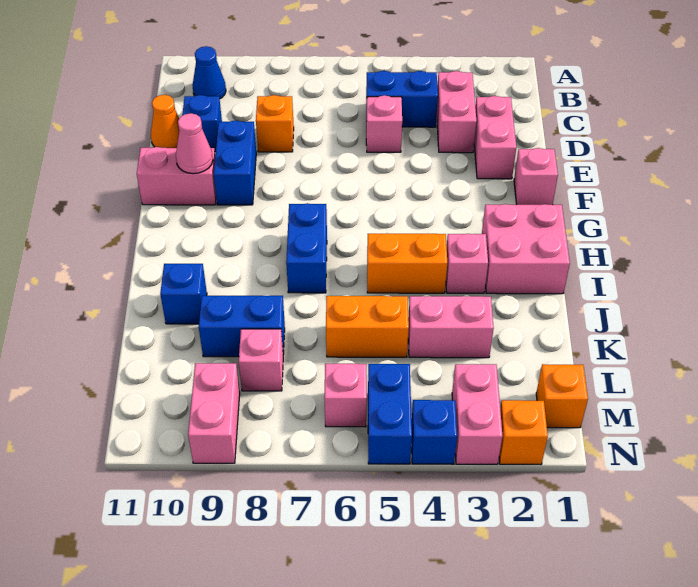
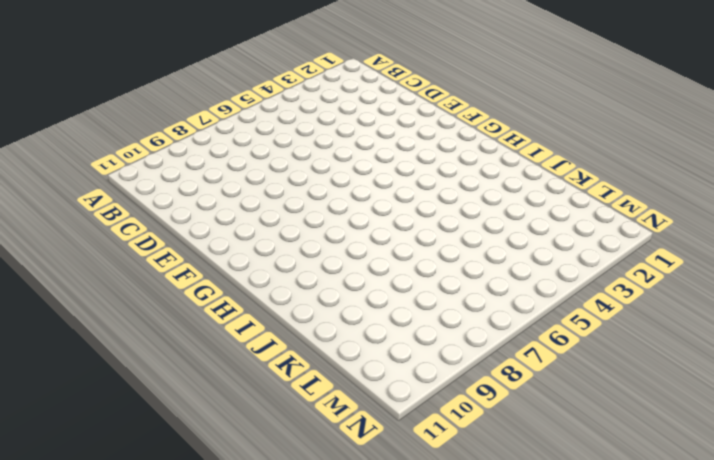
none -> blue 1x1 cone [193,46,226,99]
none -> pink 1x2 brick [437,71,476,153]
none -> blue 1x2 brick [366,71,438,127]

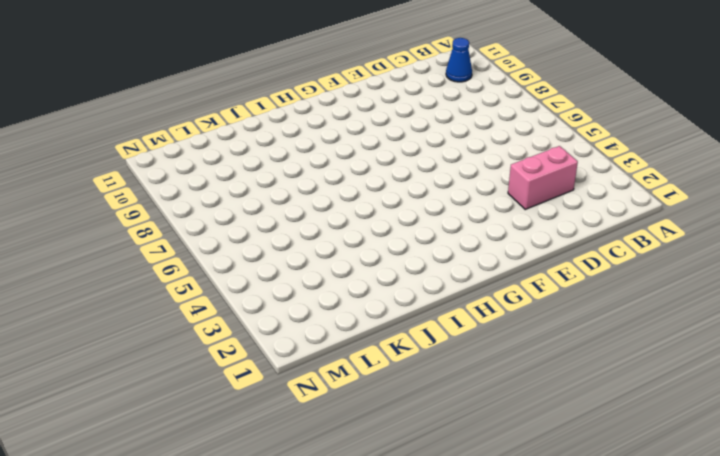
none -> blue 1x2 brick [366,71,438,127]
none -> pink 1x2 brick [474,96,516,179]
none -> pink 1x1 brick [366,95,402,152]

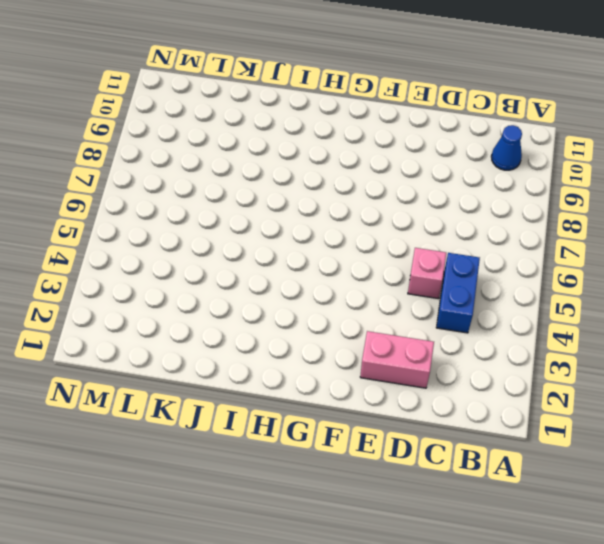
none -> pink 1x2 brick [437,71,476,153]
none -> orange 1x1 brick [256,95,294,152]
none -> blue 1x1 brick [182,95,222,152]

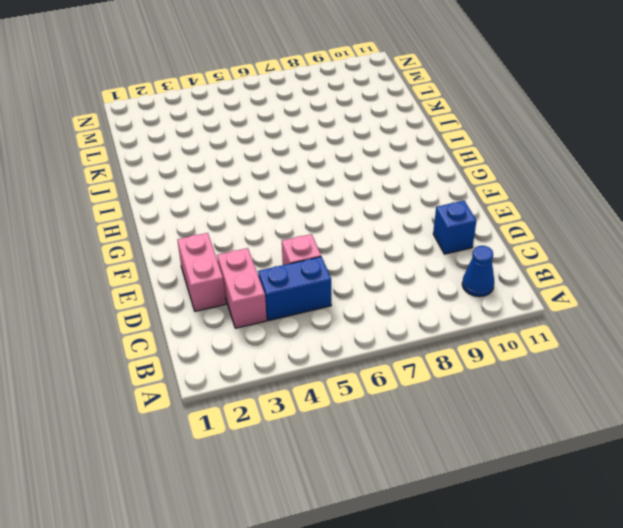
none -> orange 1x1 brick [256,95,294,152]
none -> orange 1x1 cone [151,95,179,148]
none -> blue 1x2 brick [214,121,256,205]

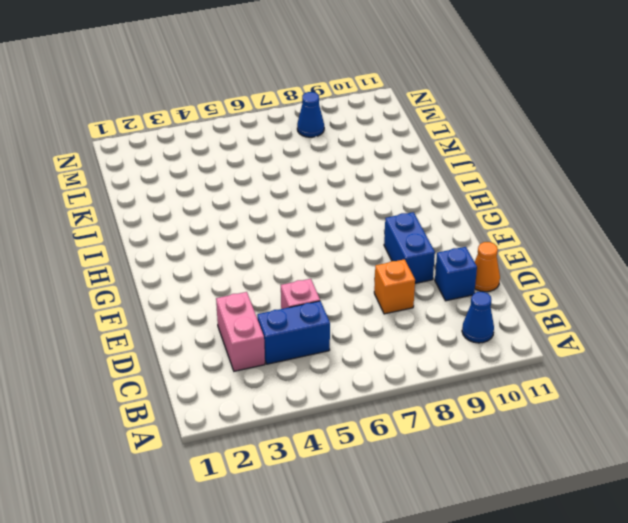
blue 1x1 cone [297,92,324,137] -> none
none -> pink 1x2 brick [474,96,516,179]
none -> pink 1x1 brick [514,148,558,205]
none -> pink 1x2 brick [137,147,216,205]

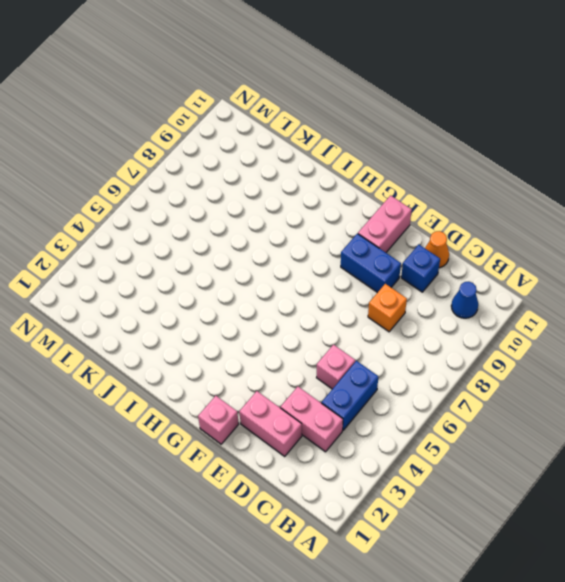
none -> pink 2x2 brick [482,204,570,294]
none -> blue 1x2 brick [286,203,327,293]
none -> pink 1x1 brick [446,234,488,293]

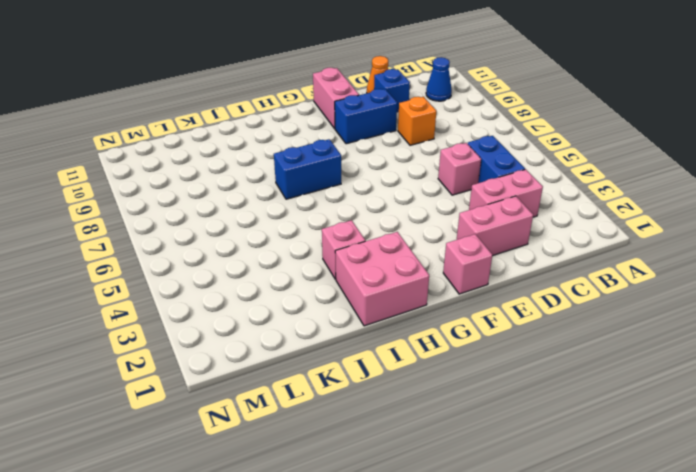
none -> orange 1x2 brick [367,233,447,293]
none -> blue 1x1 brick [160,264,207,324]
none -> pink 1x2 brick [408,296,494,358]

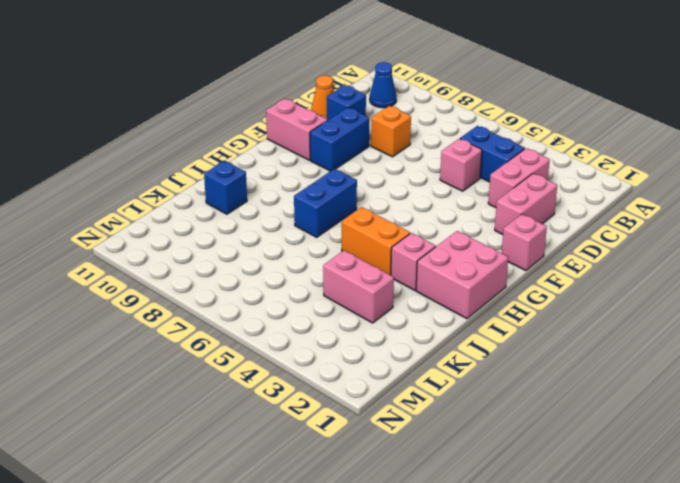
none -> orange 1x2 brick [326,296,409,357]
none -> blue 1x2 brick [199,296,285,357]
none -> pink 1x1 brick [239,329,283,391]

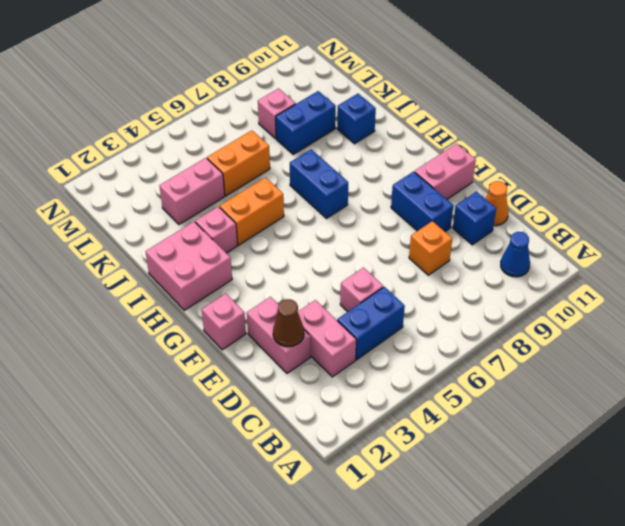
brown 1x1 cone [273,299,304,347] -> none
none -> orange 1x1 brick [536,364,588,428]
none -> pink 1x2 brick [452,364,502,464]
none -> blue 1x2 brick [368,364,412,464]

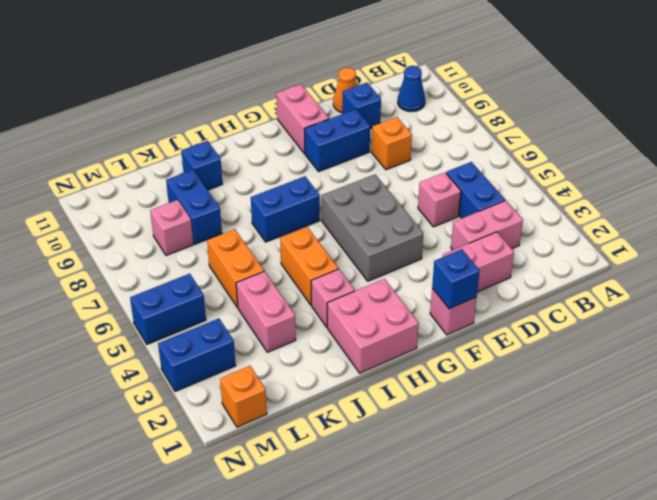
blue 1x1 brick [432,249,480,309] -> blue 1x1 brick moved to [412,400,457,464]
grey 2x3 brick [322,174,423,281] -> none
blue 1x2 brick [158,318,236,392] -> pink 1x2 brick [452,364,502,464]
none -> pink 1x1 brick [324,364,367,427]
none -> pink 1x2 brick [188,363,240,463]
none -> orange 1x1 brick [499,400,548,465]

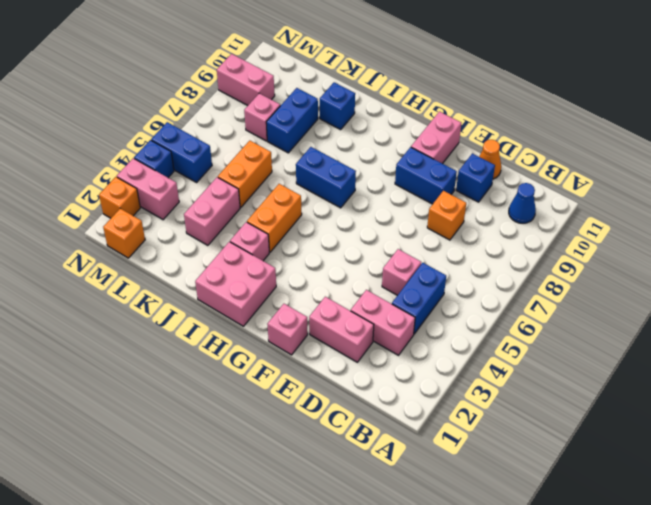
none -> pink 1x1 brick [324,364,367,427]
none -> pink 1x1 cone [176,113,213,174]

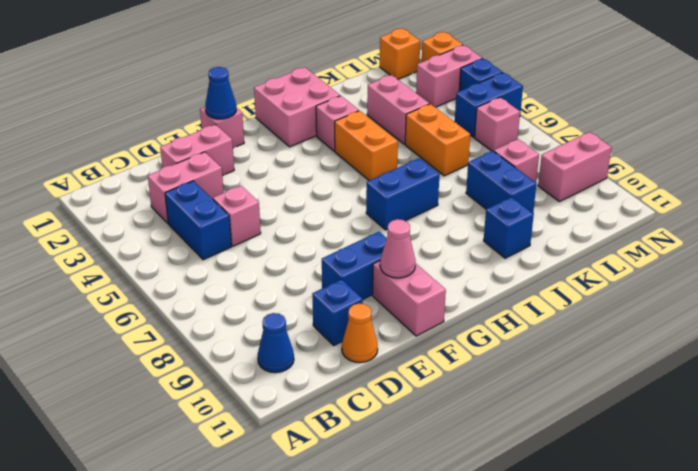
blue 1x1 cone [205,67,236,119] -> none
none -> orange 1x1 brick [256,95,294,152]

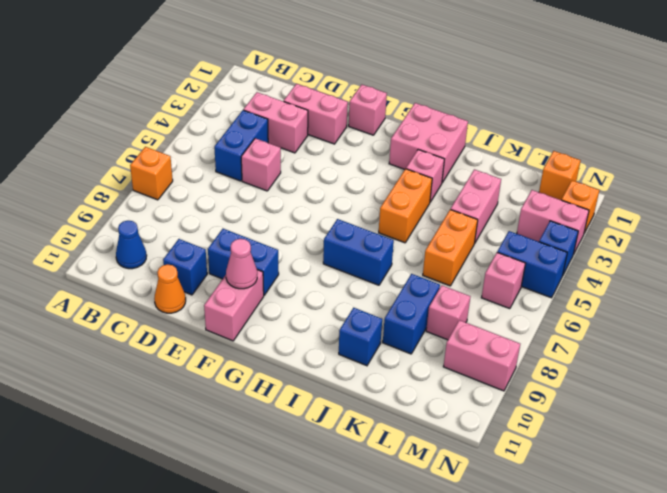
orange 1x1 brick [130,147,173,200] -> orange 1x1 brick moved to [256,95,294,152]

